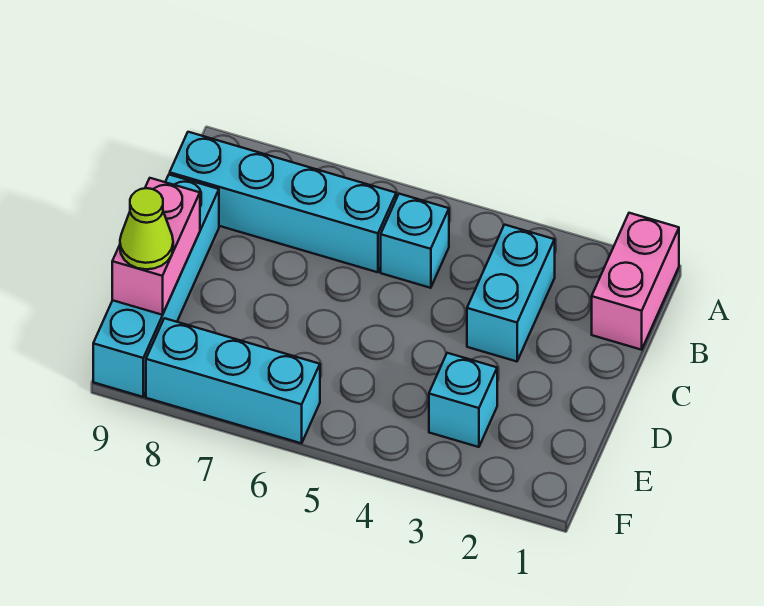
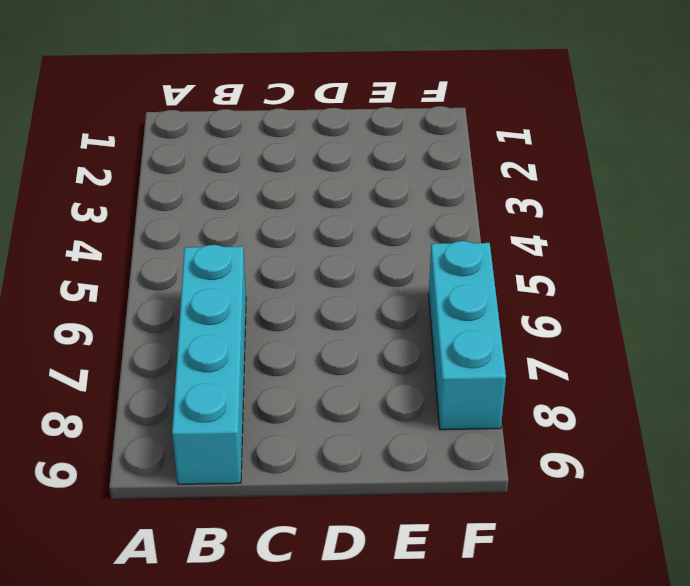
none -> pink 1x2 brick [592,213,679,350]
none -> cyan 1x2 brick [467,225,555,361]

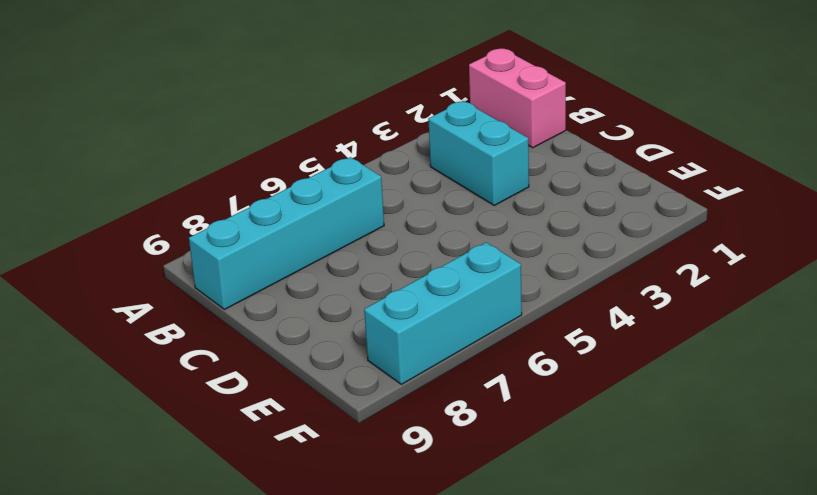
none -> cyan 1x1 brick [381,194,449,288]
none -> cyan 1x4 brick [93,175,219,397]

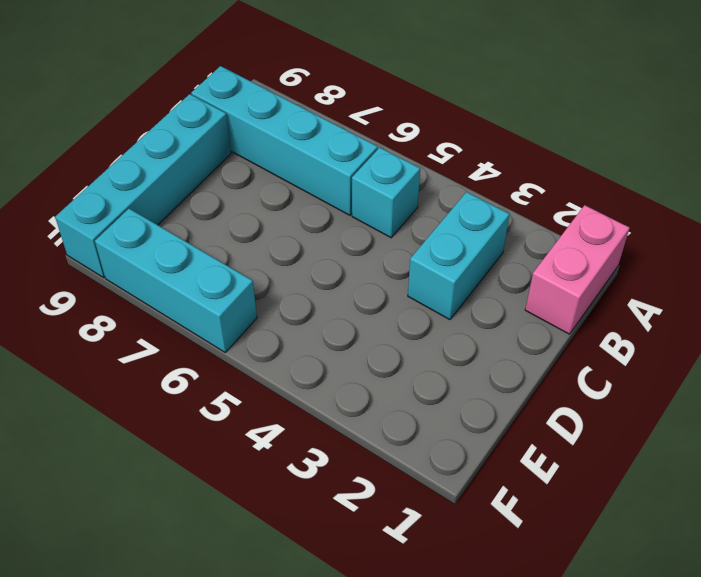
none -> cyan 1x1 brick [429,353,497,447]
none -> pink 1x2 brick [112,178,200,315]

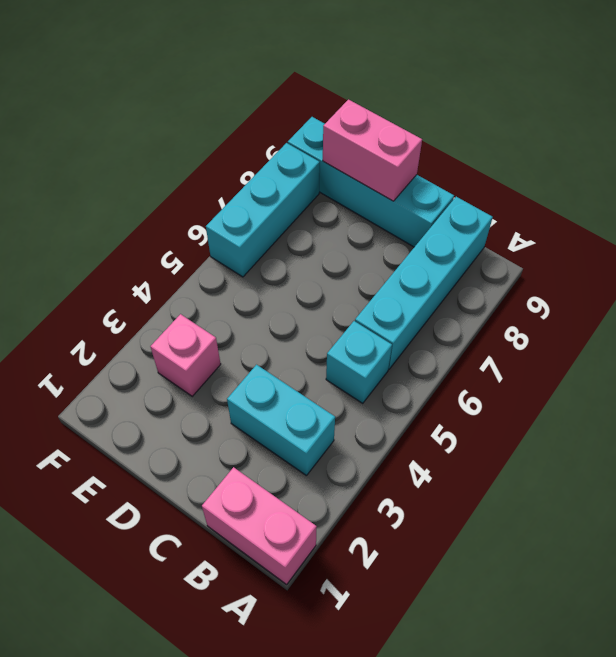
pink 1x1 brick [150,314,221,396] -> cyan 1x1 brick [429,353,497,447]
none -> lime 1x1 cone [120,188,173,269]

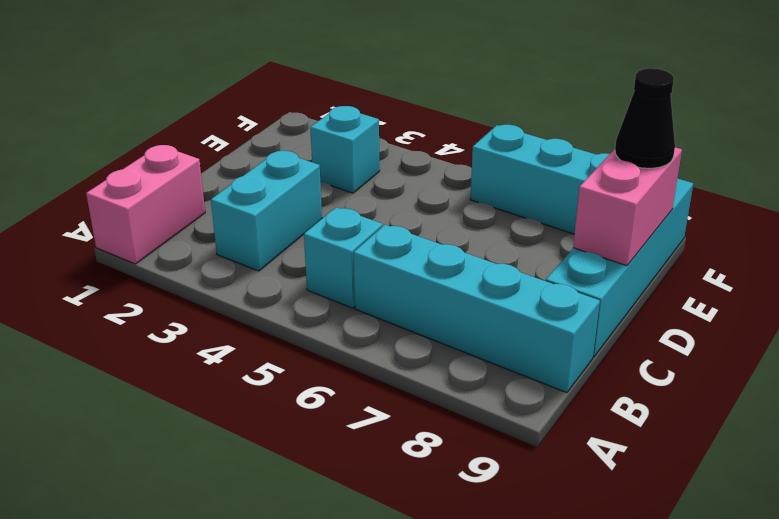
black 1x1 cone [615,68,675,168] -> lime 1x1 cone [120,188,173,269]

